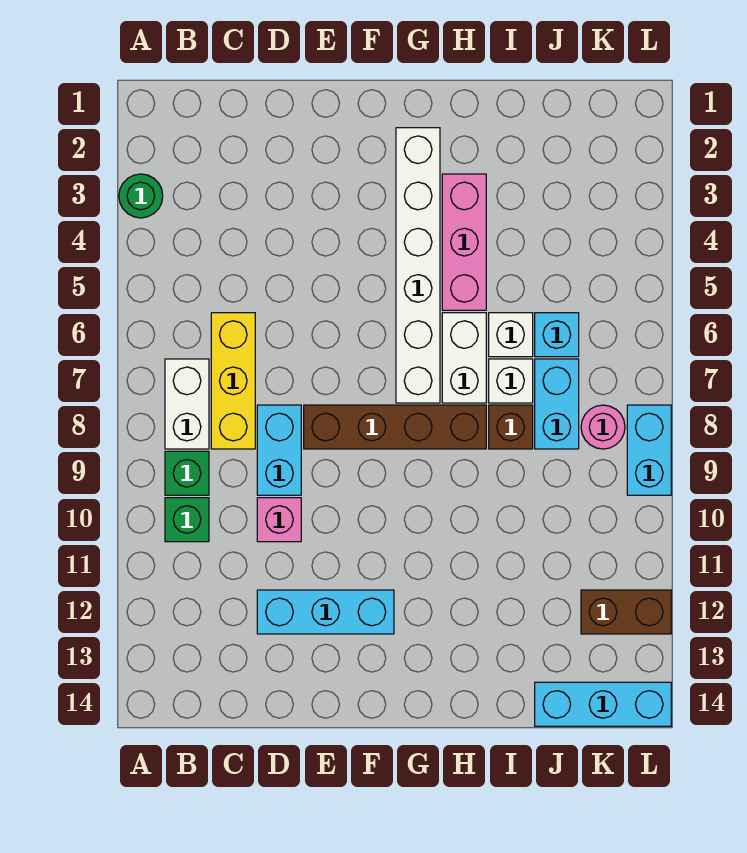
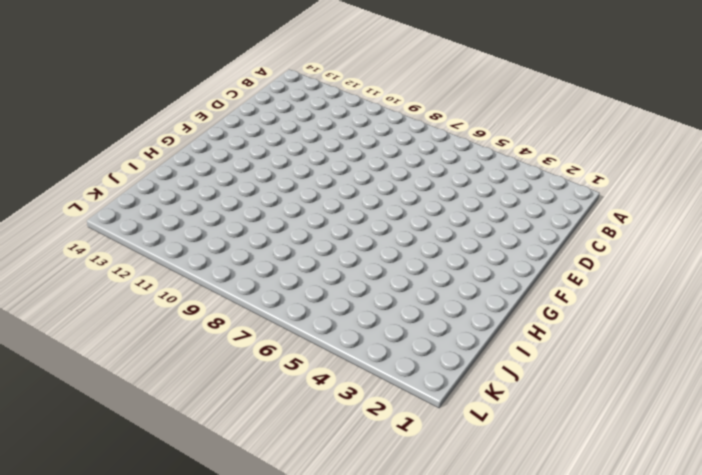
none -> green 1x1 round brick [119,174,163,218]
none -> white 1x2 brick [165,359,209,449]
none -> green 1x1 brick [165,451,209,495]

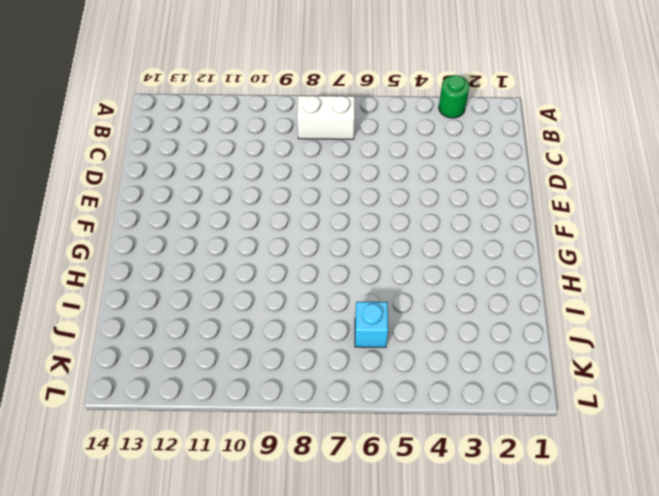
none -> green 1x1 brick [165,451,209,495]
none -> green 1x1 brick [165,498,209,542]
none -> yellow 1x3 brick [211,313,255,449]

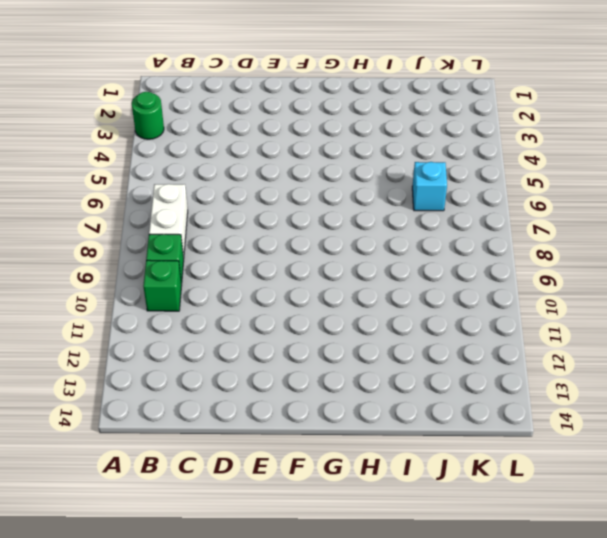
none -> yellow 1x3 brick [211,313,255,449]
none -> cyan 1x2 brick [257,405,301,495]
none -> pink 1x1 brick [257,498,301,542]

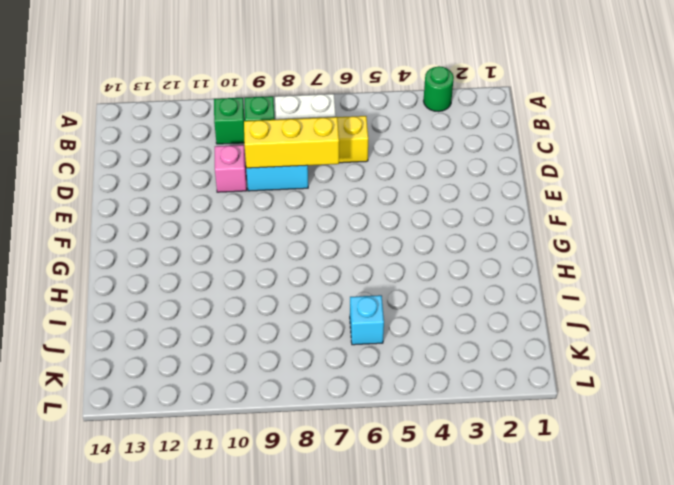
yellow 1x3 brick [244,117,339,168] -> none
none -> cyan 1x3 brick [257,590,394,634]
none -> brown 1x4 brick [304,405,486,449]
none -> white 1x6 brick [396,128,440,403]

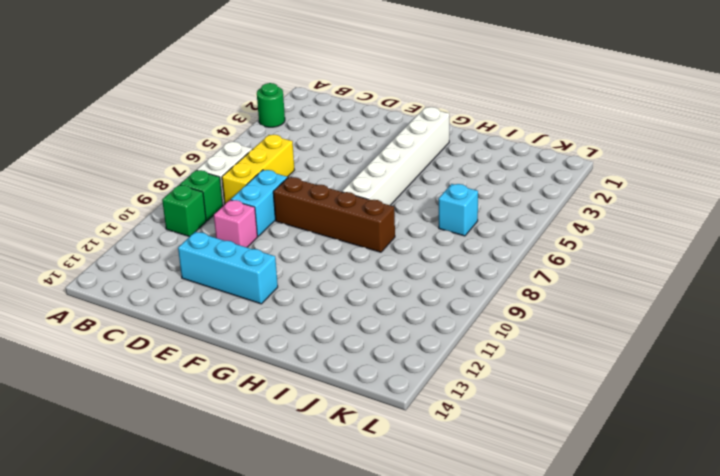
none -> pink 1x3 brick [442,174,486,310]
none -> white 1x2 brick [442,313,486,403]
none -> white 1x1 brick [489,313,533,357]

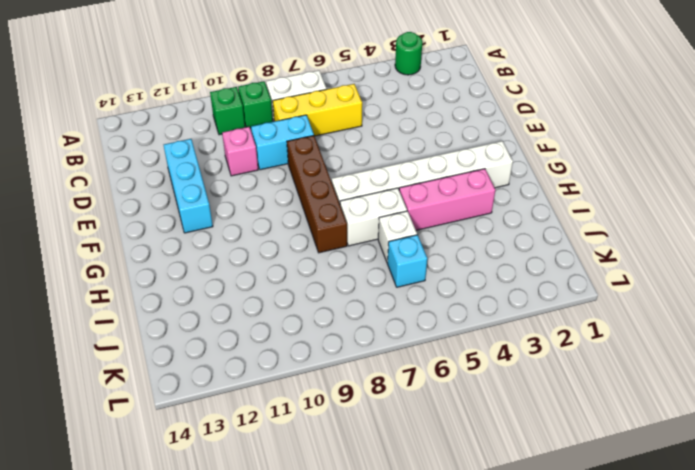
none -> white 1x1 brick [489,359,533,403]
none -> brown 1x1 brick [489,405,533,449]
none -> cyan 1x2 brick [535,359,579,449]

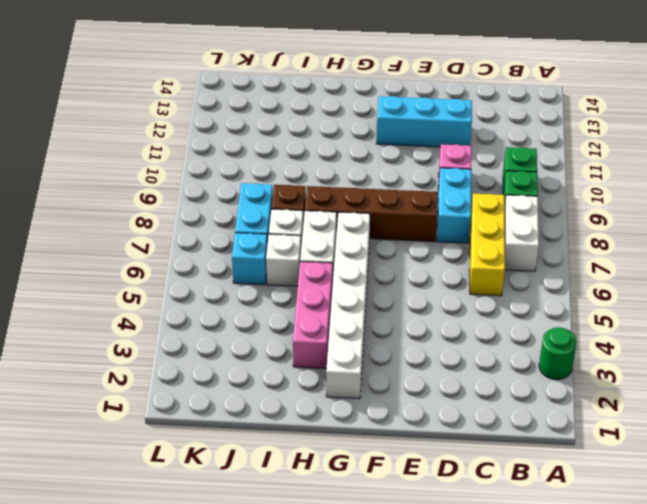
none -> cyan 1x3 brick [535,682,671,726]
none -> pink 1x1 round brick [581,405,625,449]
none -> brown 1x2 brick [581,590,671,634]

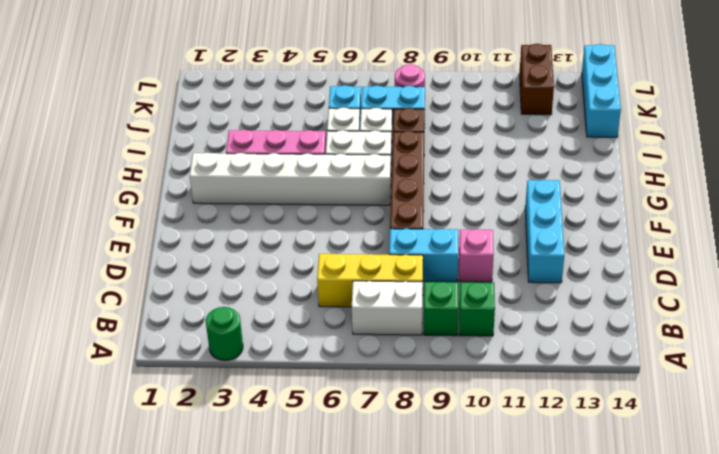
none -> cyan 1x2 brick [627,405,671,495]

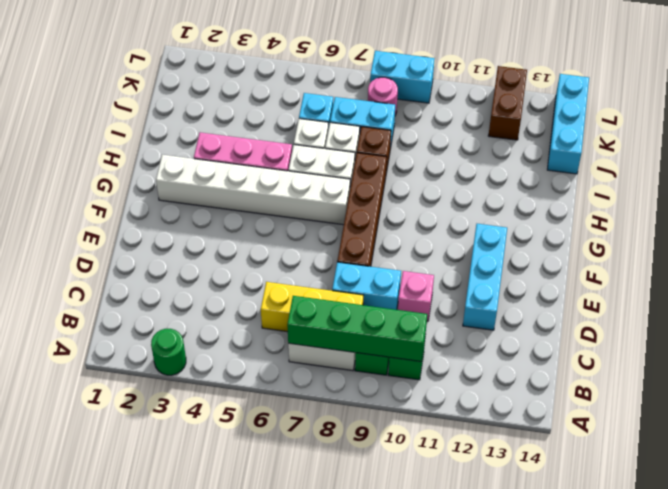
green 1x4 brick [287,296,427,362] -> none

